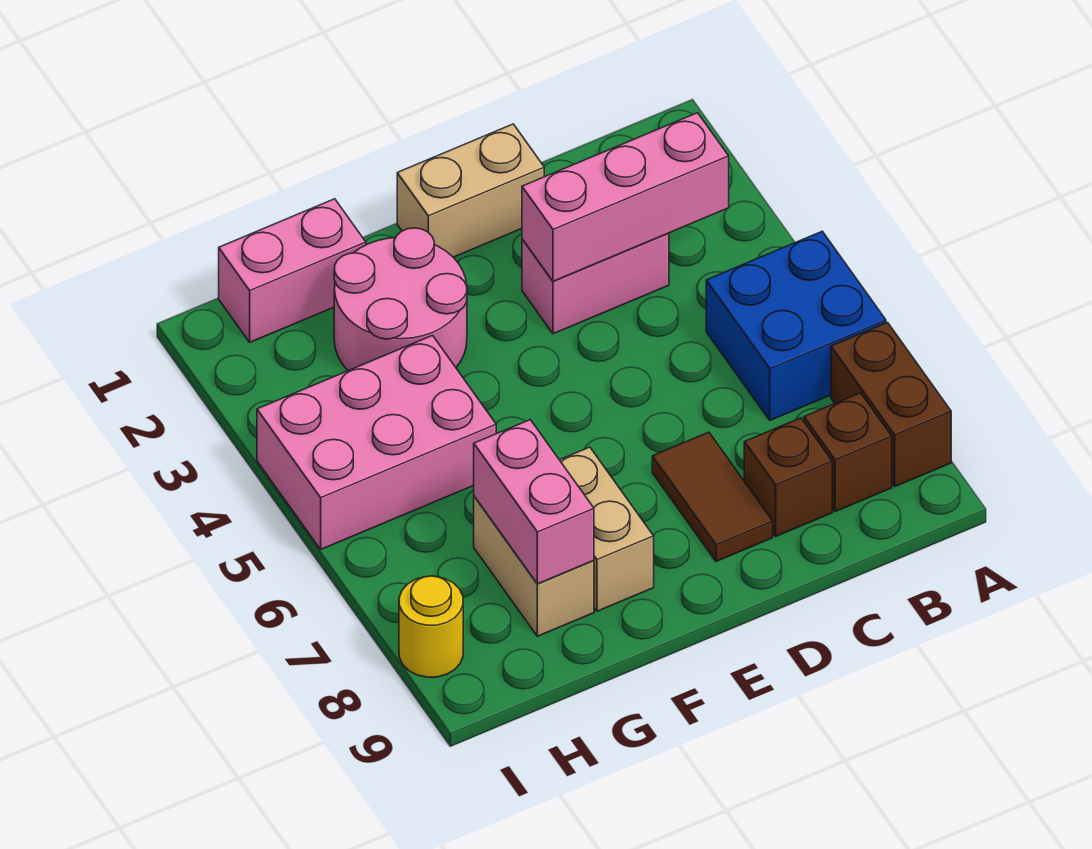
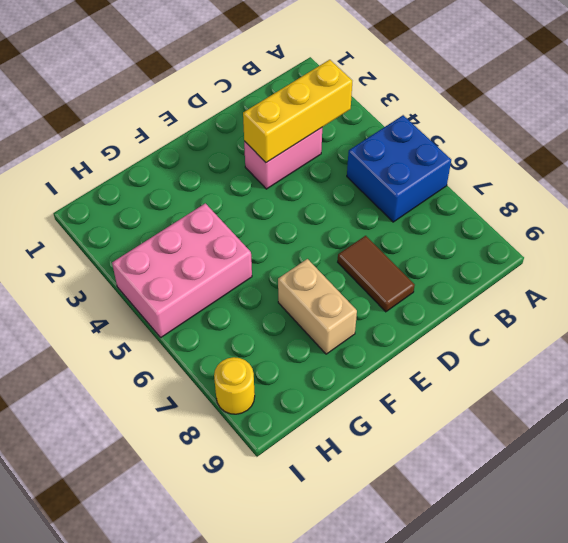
yellow 1x3 brick [243,60,352,163] -> pink 1x3 brick [522,113,729,281]
none -> brown 1x2 brick [831,322,951,486]
none -> brown 1x1 brick [804,393,892,512]
none -> brown 1x1 brick [744,418,832,536]

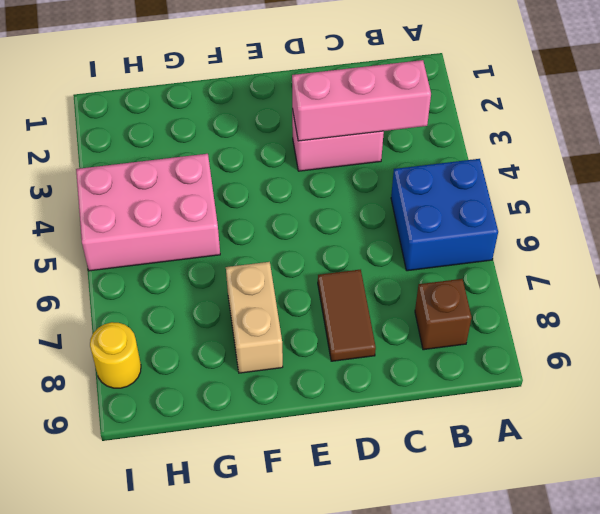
none -> brown 1x2 brick [831,322,951,486]
none -> brown 1x1 brick [744,418,832,536]
none -> tan 1x2 brick [397,124,544,257]

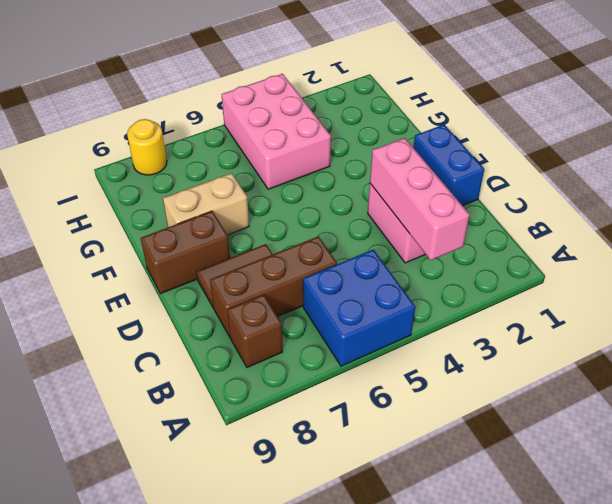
brown 1x3 brick [210,236,337,337] -> brown 1x1 brick [744,418,832,536]
blue 1x2 brick [413,125,484,206] -> tan 1x2 brick [397,124,544,257]
brown 1x2 brick [141,211,230,294] -> brown 1x2 brick moved to [831,322,951,486]
none -> pink 2x2 round brick [334,228,467,371]
none -> pink 1x2 brick [219,199,366,342]
none -> tan 1x2 brick [474,496,594,636]

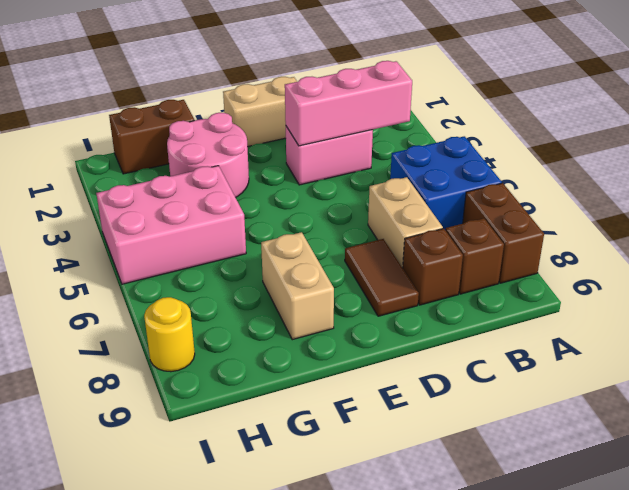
tan 1x2 brick [368,177,443,268] -> tan 1x2 brick moved to [474,496,594,636]
brown 1x2 brick [109,100,194,174] -> pink 1x2 brick [219,199,366,342]
none -> pink 1x2 brick [474,420,594,584]

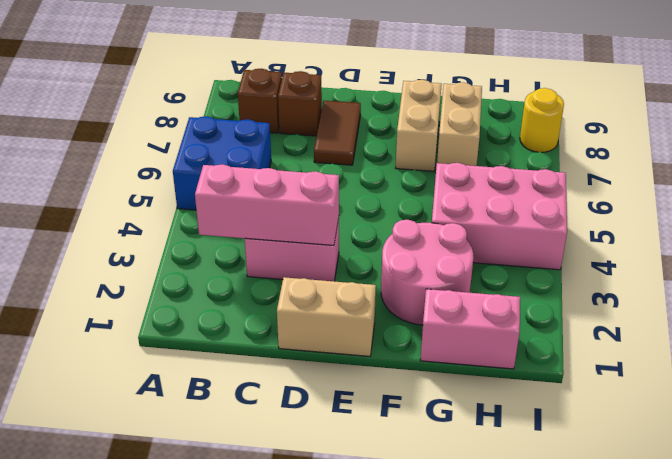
none -> brown 1x2 brick [831,322,951,486]
none -> pink 1x2 brick [474,420,594,584]

